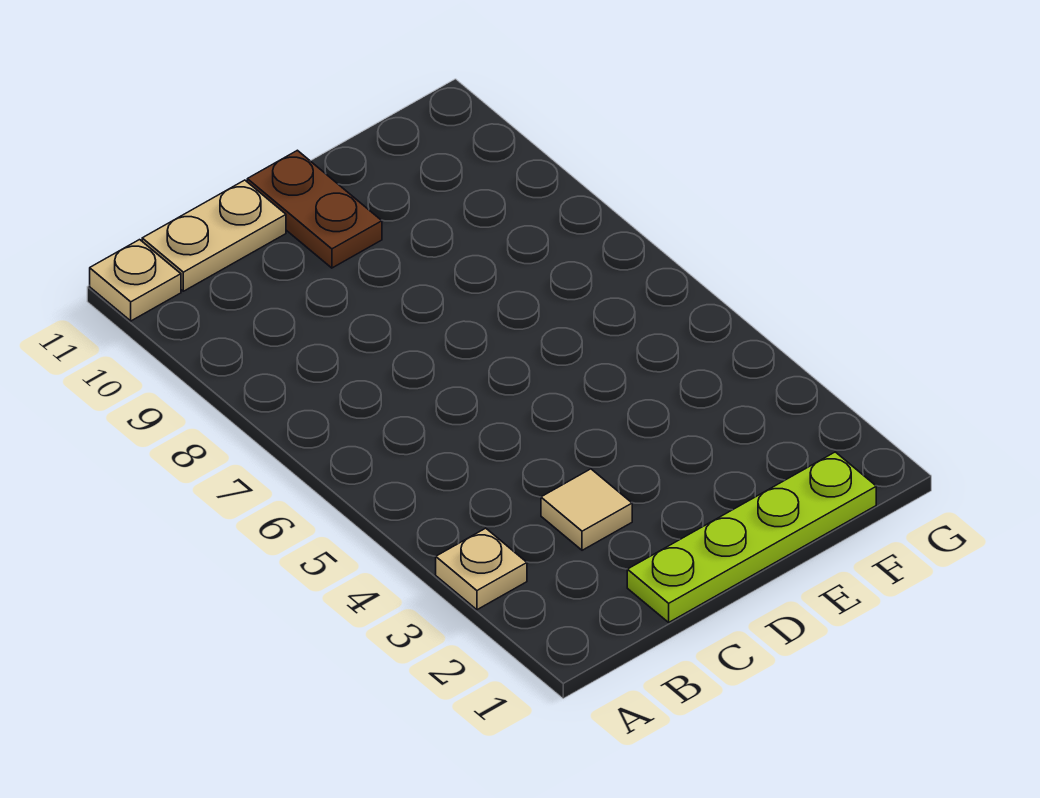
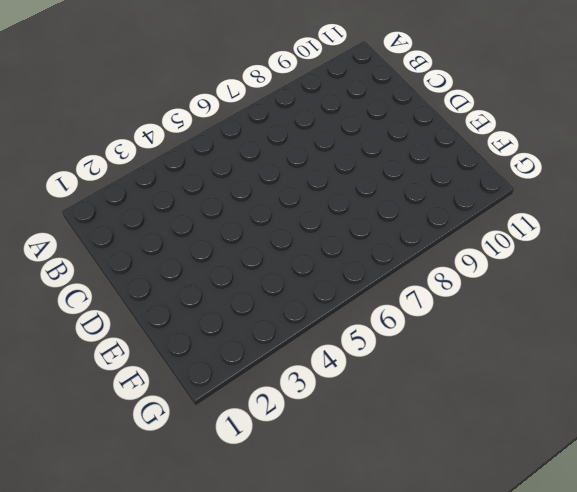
none -> tan 1x1 plate [436,528,527,610]
none -> tan 1x1 plate [90,240,181,321]

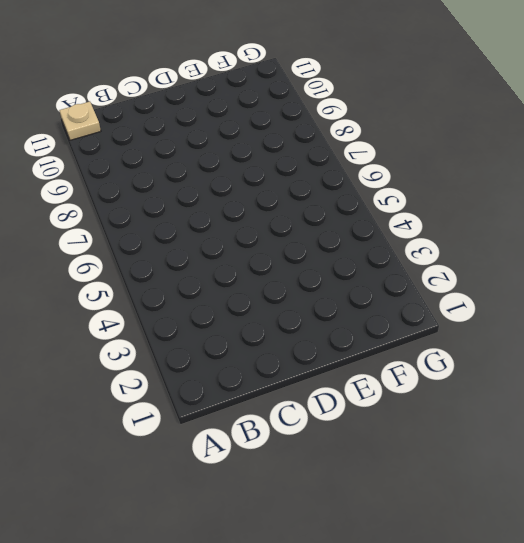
none -> tan 1x1 plate [436,528,527,610]
none -> tan 1x2 plate [142,180,286,291]

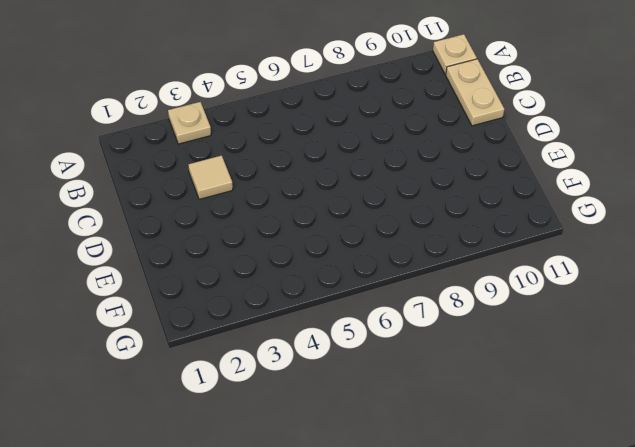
none -> lime 1x4 plate [627,452,876,622]
none -> brown 1x2 plate [247,150,382,268]

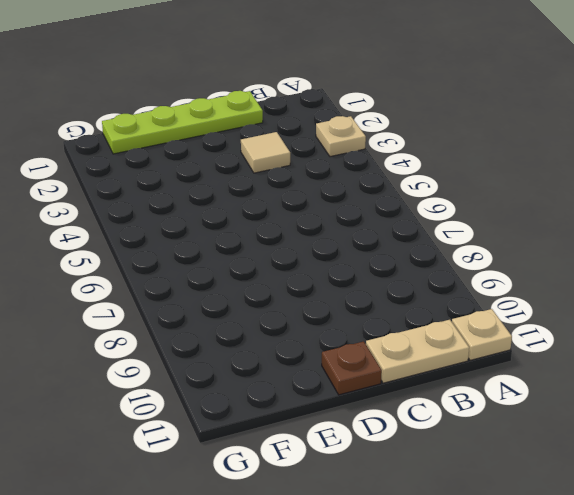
brown 1x1 plate [322,341,382,395] -> brown 1x2 plate [247,150,382,268]

